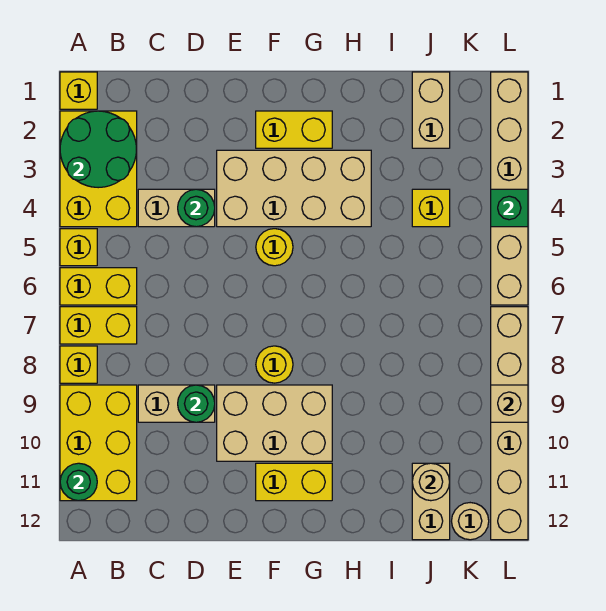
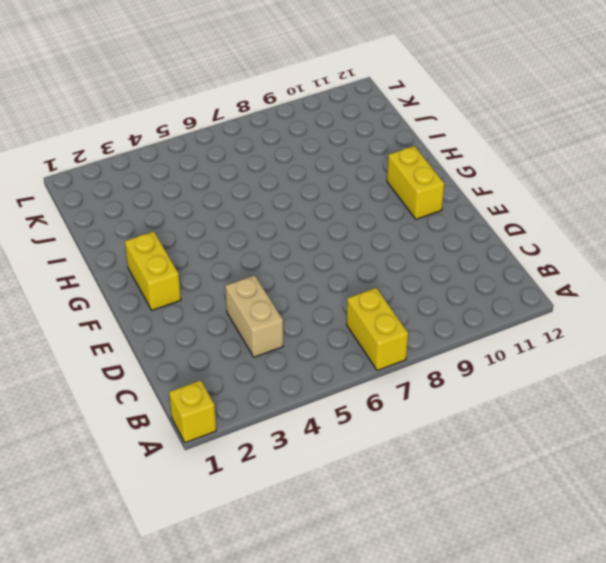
none -> yellow 2x3 brick [60,111,137,227]
none -> yellow 1x1 brick [60,229,97,266]
none -> yellow 1x2 brick [60,268,137,305]

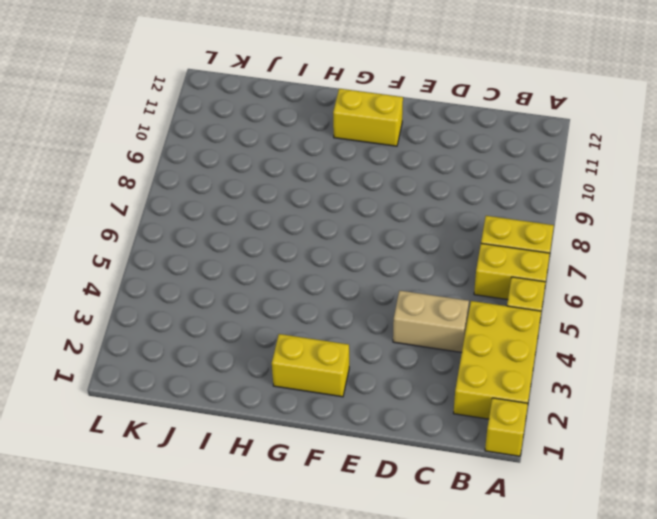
none -> yellow 1x1 brick [60,346,97,383]
none -> yellow 2x3 brick [60,385,137,501]
none -> tan 1x2 brick [138,385,215,422]

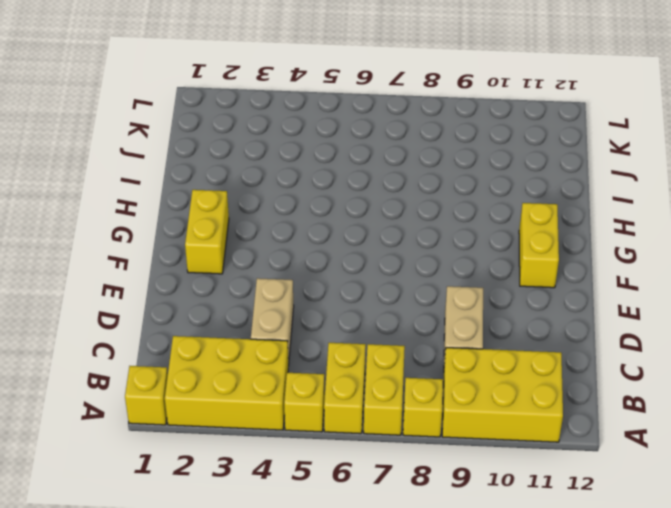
none -> tan 2x4 brick [217,150,371,227]
none -> tan 2x3 brick [217,385,332,461]
none -> yellow 1x1 round brick [256,229,293,266]

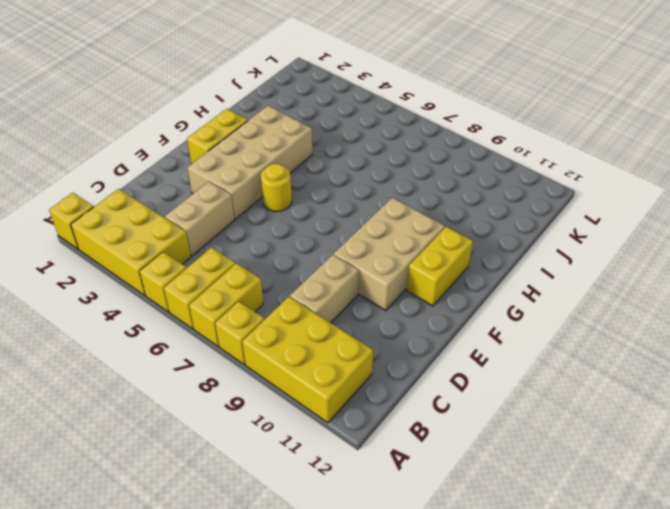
none -> yellow 1x1 round brick [256,346,293,383]
none -> tan 1x2 brick [412,72,450,148]
none -> yellow 1x1 brick [412,189,450,227]

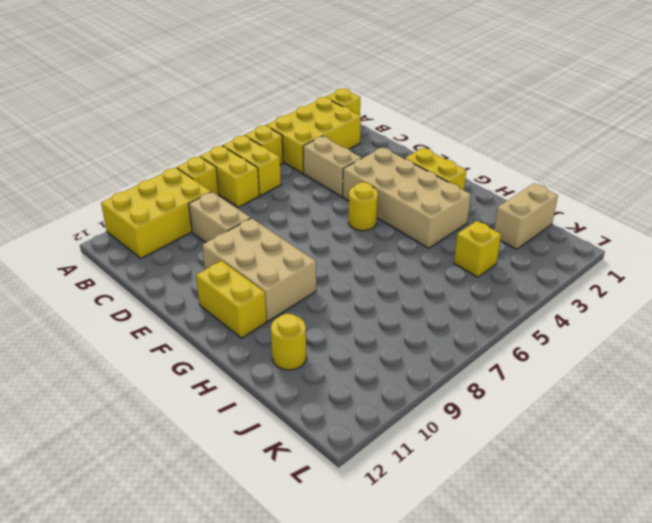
yellow 1x1 round brick [271,314,306,370] -> yellow 1x1 round brick moved to [256,346,293,383]
none -> tan 1x2 brick [412,463,450,540]
none -> tan 1x1 round brick [452,503,489,540]
none -> tan 1x6 brick [491,72,528,305]

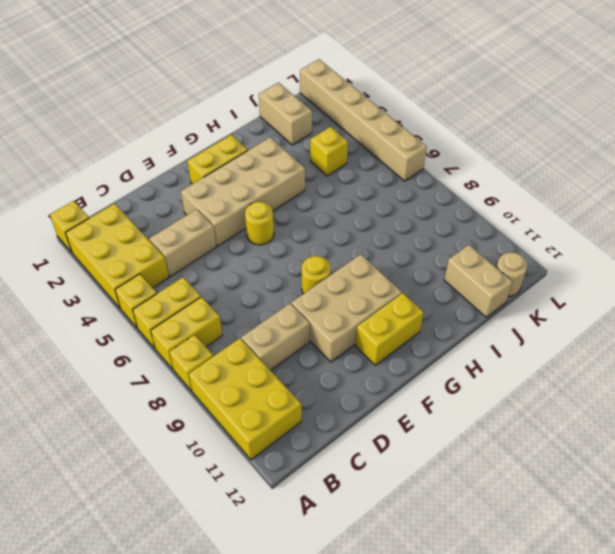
none -> tan 1x6 brick [491,307,528,540]
none -> green 2x2 round brick [60,111,137,188]
none -> green 1x1 round brick [60,463,97,501]

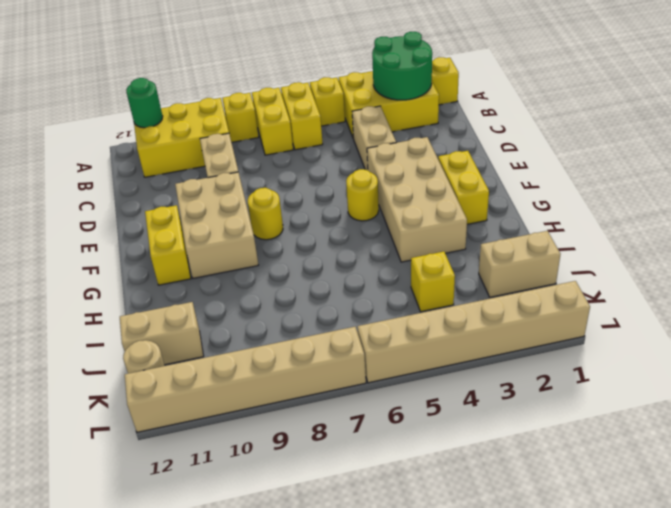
none -> green 1x1 round brick [178,189,215,227]
none -> green 1x1 round brick [178,385,215,422]
none -> tan 1x1 round brick [412,463,450,501]

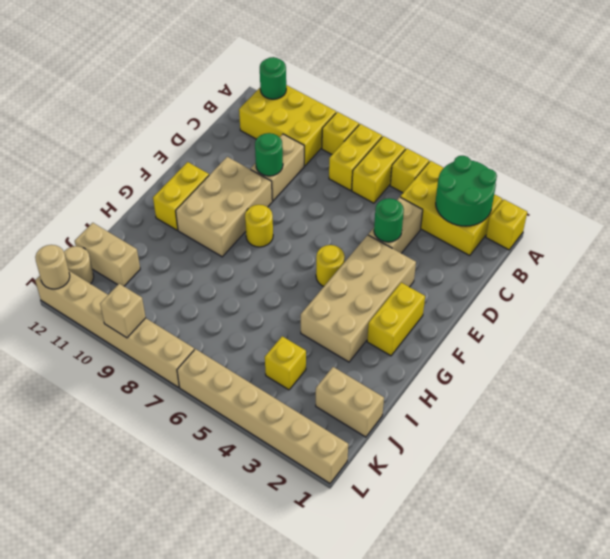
tan 1x1 round brick [35,245,70,289] -> tan 1x1 round brick moved to [412,463,450,501]
none -> green 1x1 brick [491,189,528,227]

